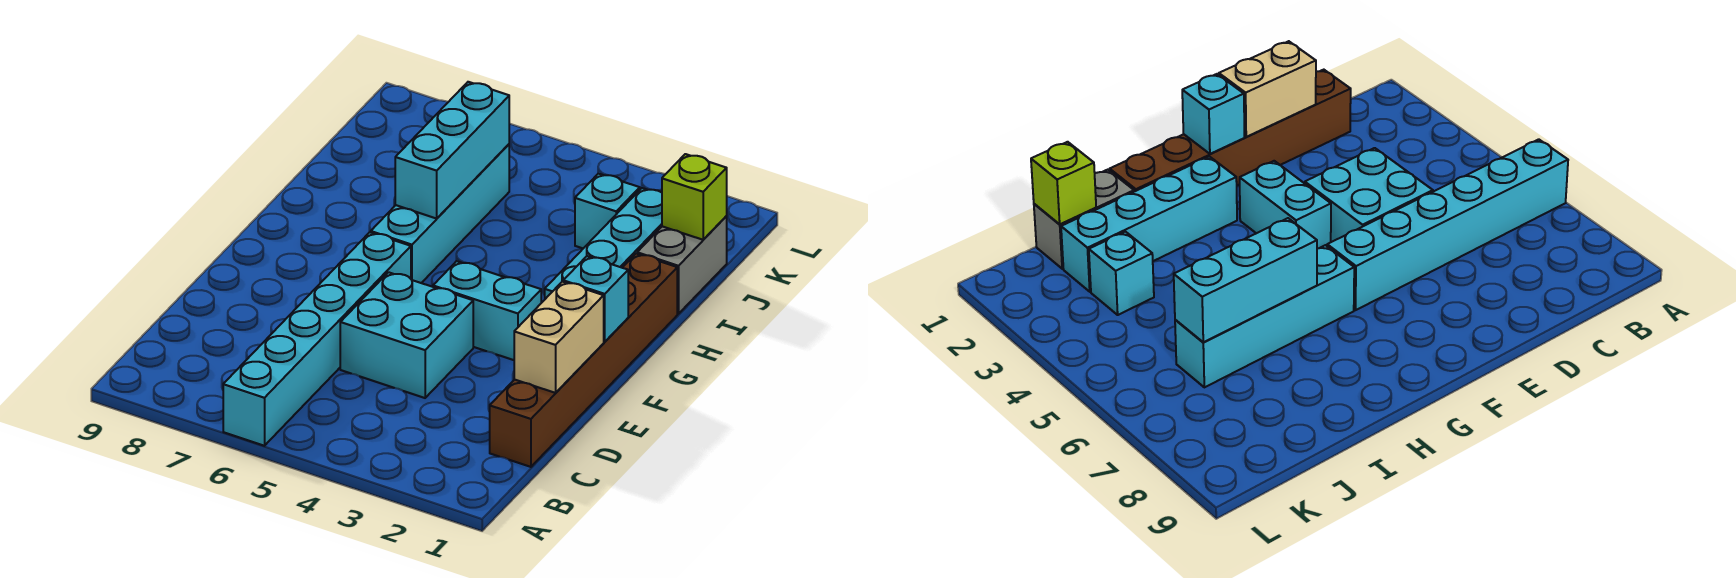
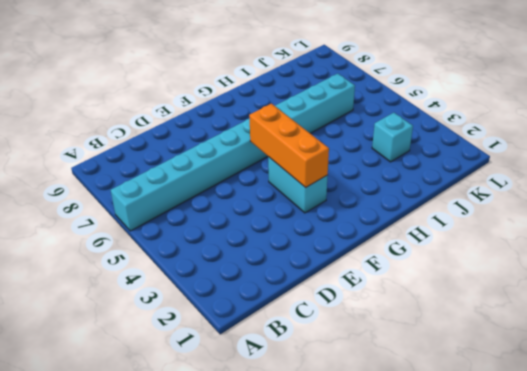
orange 1x3 brick [249,104,329,188] -> none
none -> brown 1x6 brick [490,254,677,467]
none -> cyan 2x2 brick [340,272,473,398]
none -> cyan 1x4 brick [545,188,662,299]

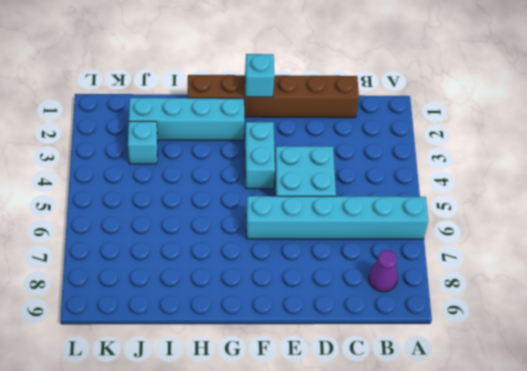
purple 1x1 cone [369,250,398,292] -> none
none -> cyan 1x4 brick [371,144,509,283]
none -> grey 1x2 brick [637,216,727,314]
none -> tan 1x2 brick [514,282,604,393]

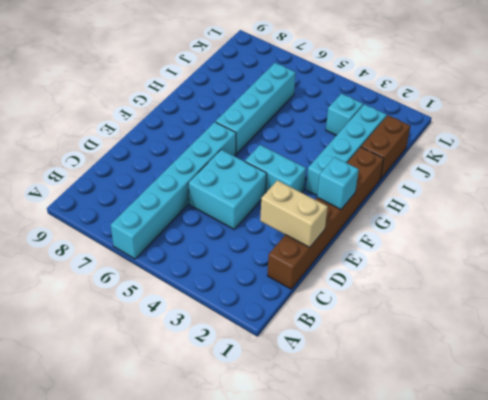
tan 1x2 brick [260,180,328,248] -> tan 1x2 brick turned to [514,282,604,393]
brown 1x2 brick [361,115,410,180] -> grey 1x2 brick [637,216,727,314]
none -> cyan 1x3 brick [395,82,509,219]
none -> lime 1x1 brick [662,154,727,240]

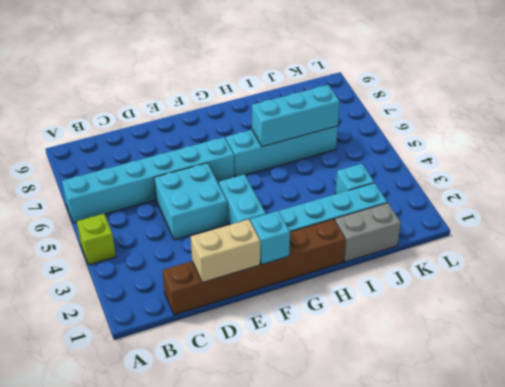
lime 1x1 brick [77,214,116,265] -> lime 1x1 brick moved to [662,154,727,240]

